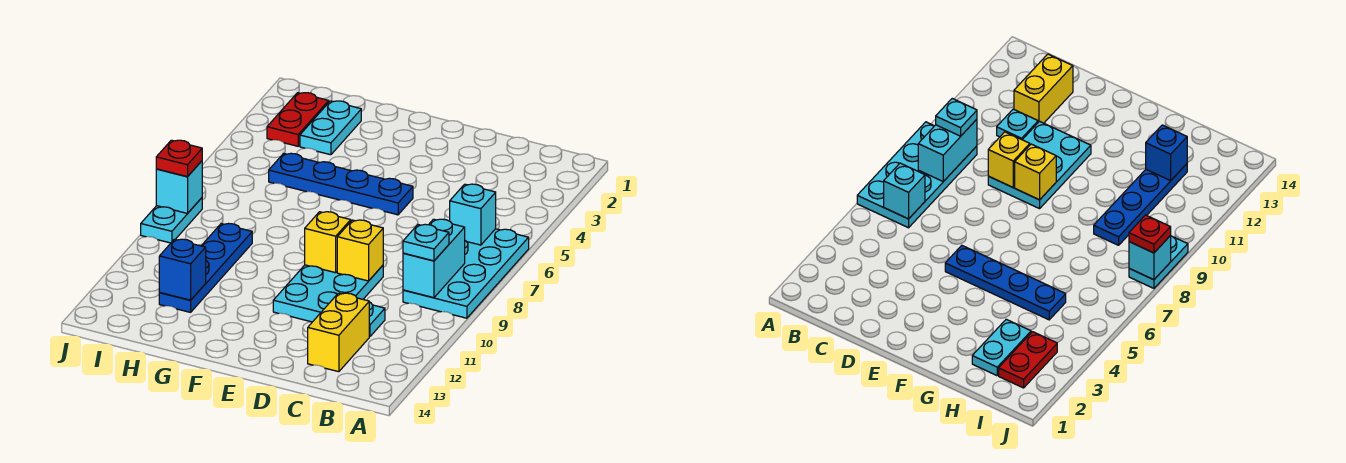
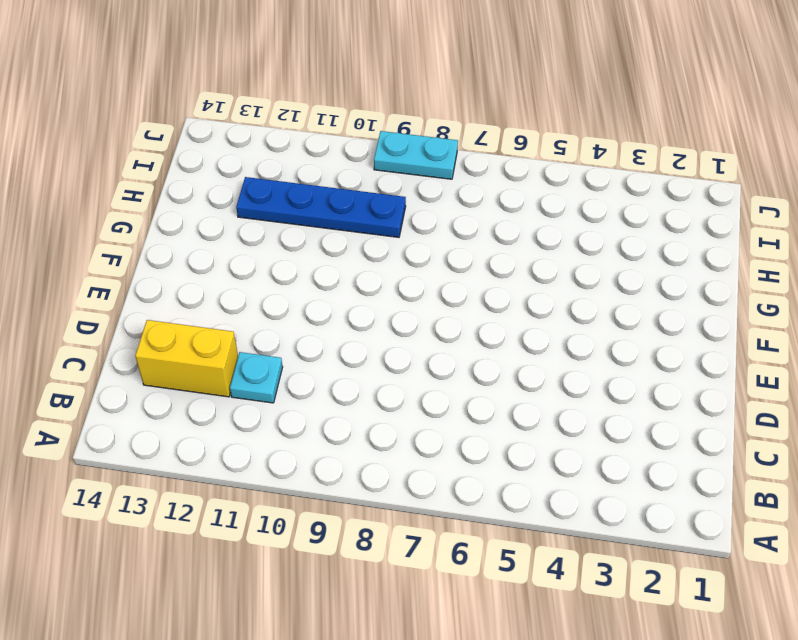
none -> cyan 2x4 plate [403,229,529,318]
none -> cyan 2x3 plate [273,265,383,322]
none -> blue 1x4 plate [269,153,413,215]

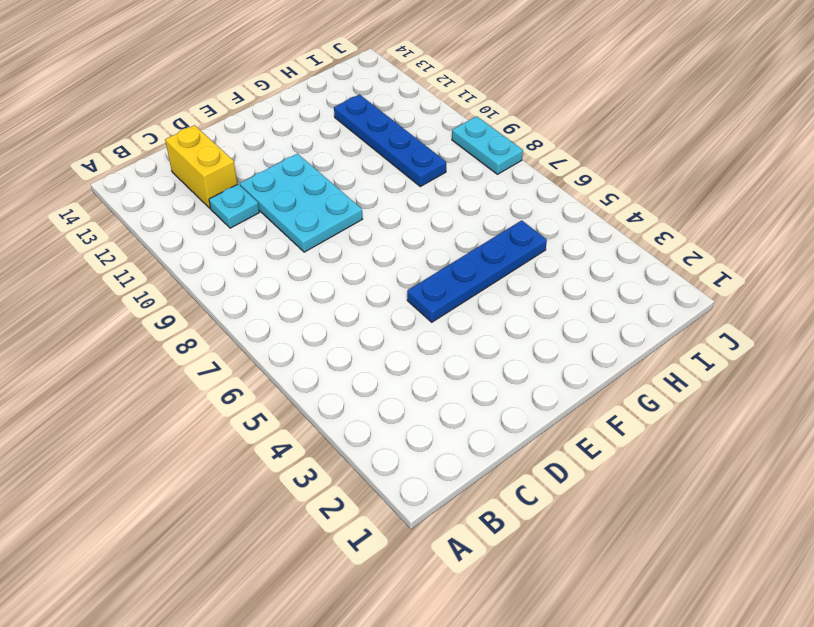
none -> cyan 2x4 plate [403,229,529,318]
none -> cyan 1x2 plate [300,101,361,155]
none -> red 1x2 plate [267,93,329,146]

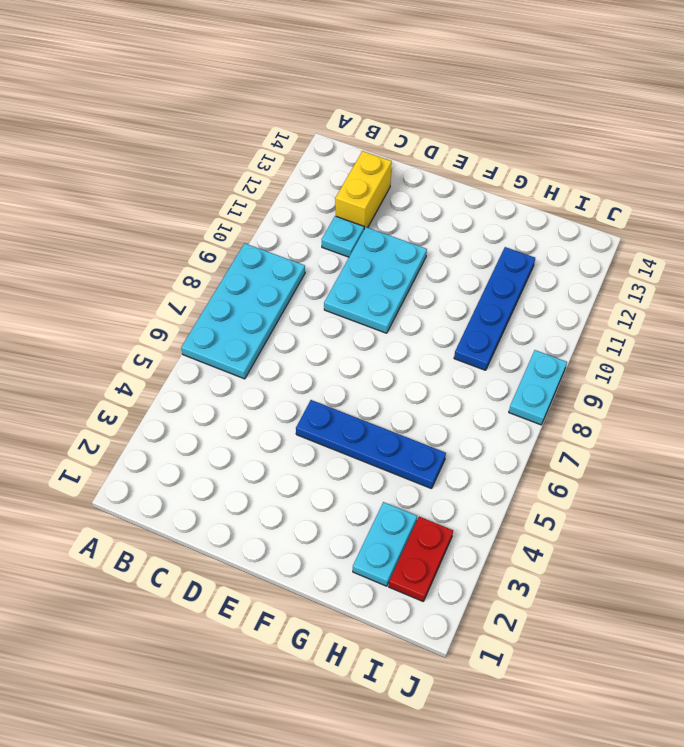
none -> cyan 1x1 brick [450,184,496,245]
none -> cyan 1x2 brick [403,219,465,298]
none -> yellow 1x1 brick [337,220,383,281]

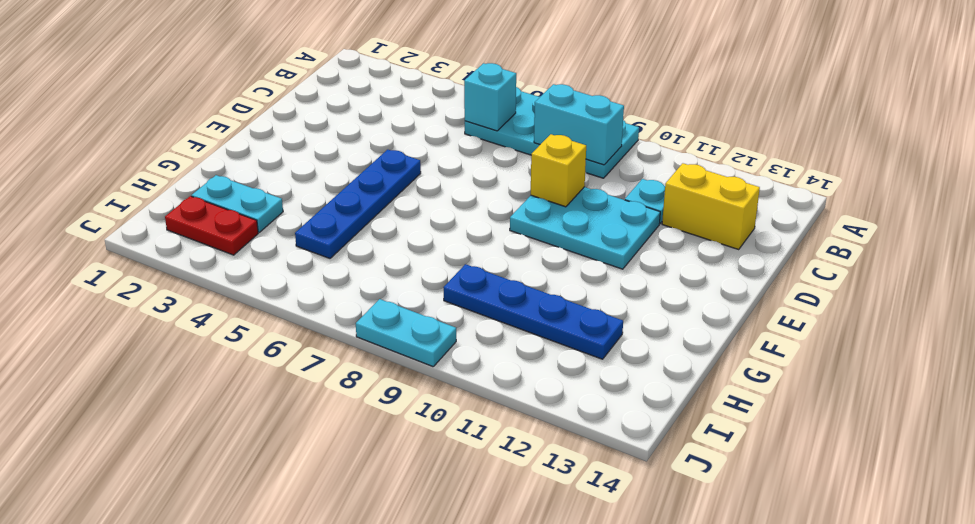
none -> yellow 1x1 brick [305,212,351,273]
none -> blue 1x1 brick [159,239,206,300]
none -> cyan 1x1 brick [156,161,202,213]

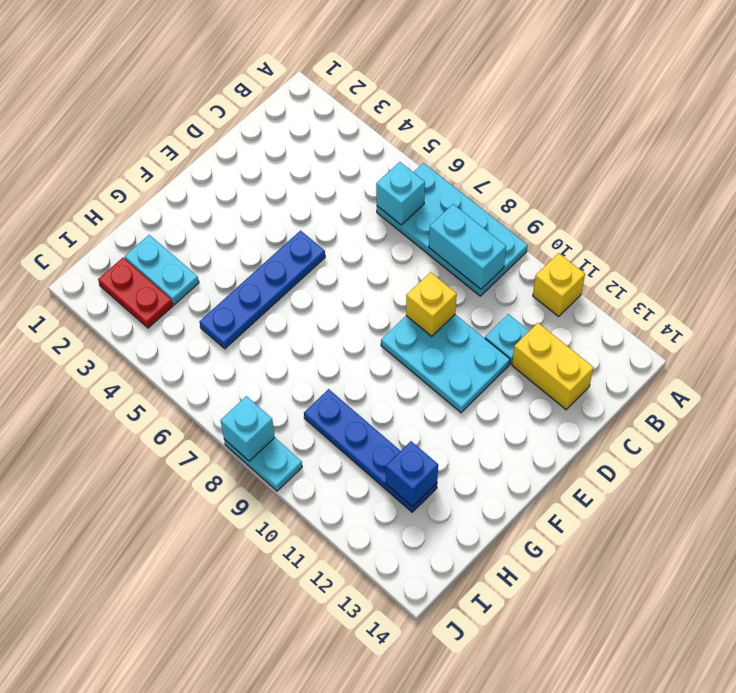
yellow 1x1 brick [533,253,585,316] -> yellow 1x1 brick moved to [305,212,351,273]
none -> cyan 1x1 plate [403,224,449,261]
none -> red 1x1 plate [156,140,202,177]

